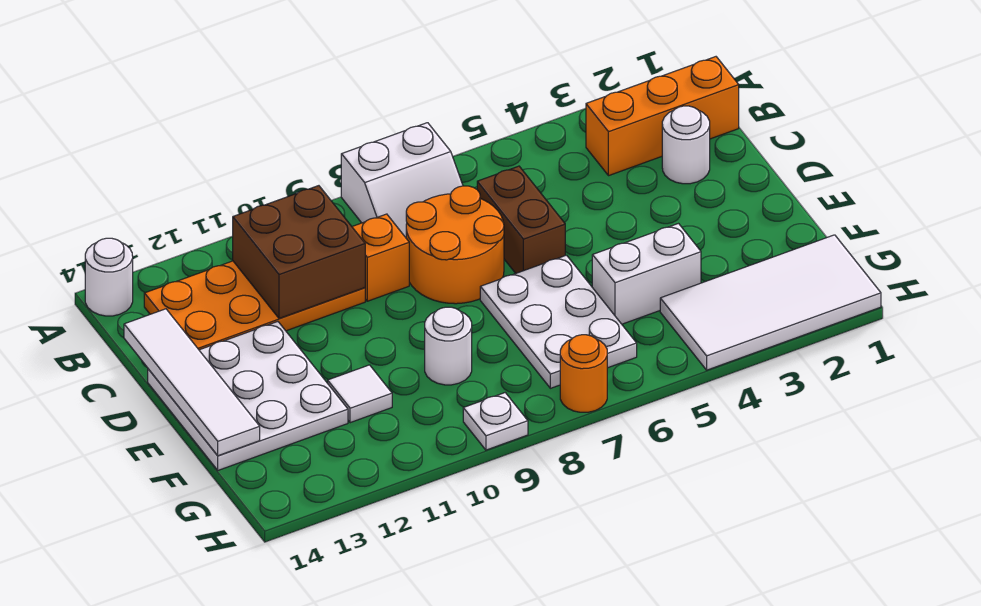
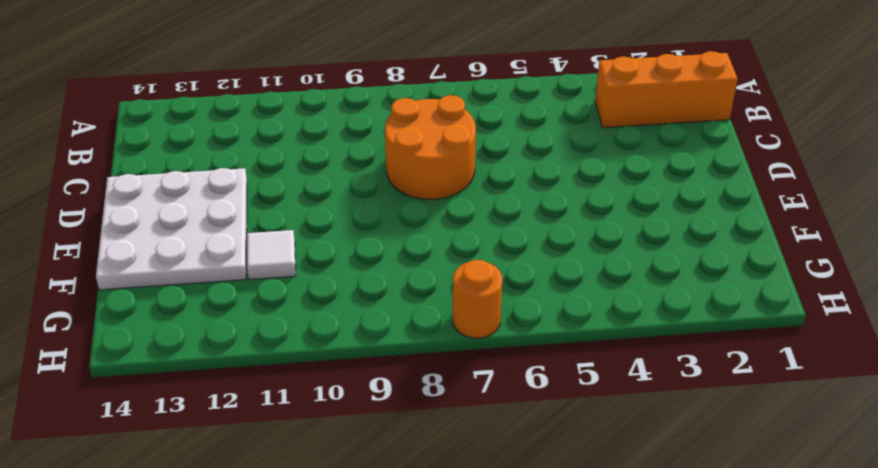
none -> white 2x2 slope [341,123,463,237]
none -> white 1x1 round brick [85,238,133,316]
none -> orange 2x4 plate [144,261,365,350]

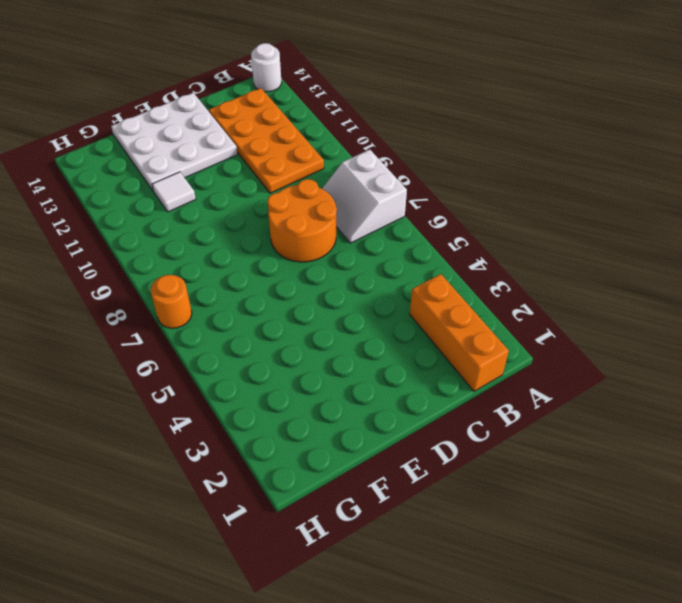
none -> white 1x1 round brick [662,106,710,184]
none -> brown 1x2 brick [477,166,565,273]
none -> orange 1x1 brick [352,214,409,301]

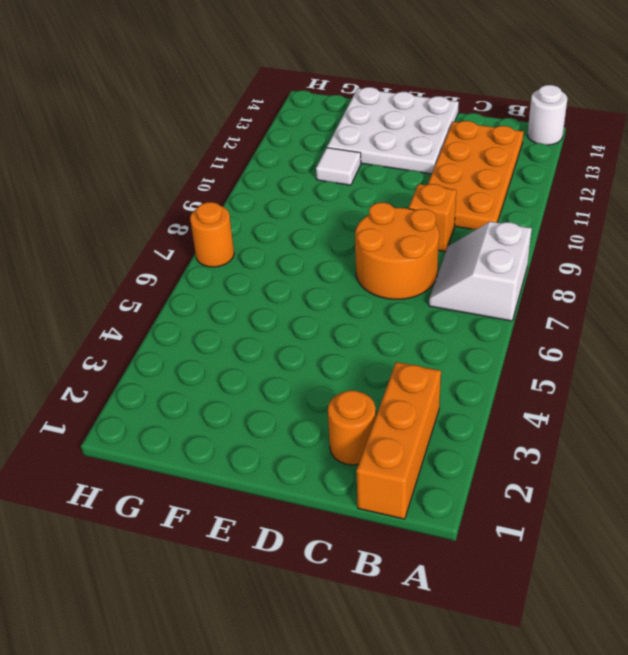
orange 1x1 round brick [328,391,376,465] -> white 1x1 round brick [662,106,710,184]
none -> brown 1x2 brick [477,166,565,273]
none -> white 2x3 plate [480,255,637,388]
none -> white 1x2 brick [592,224,701,324]

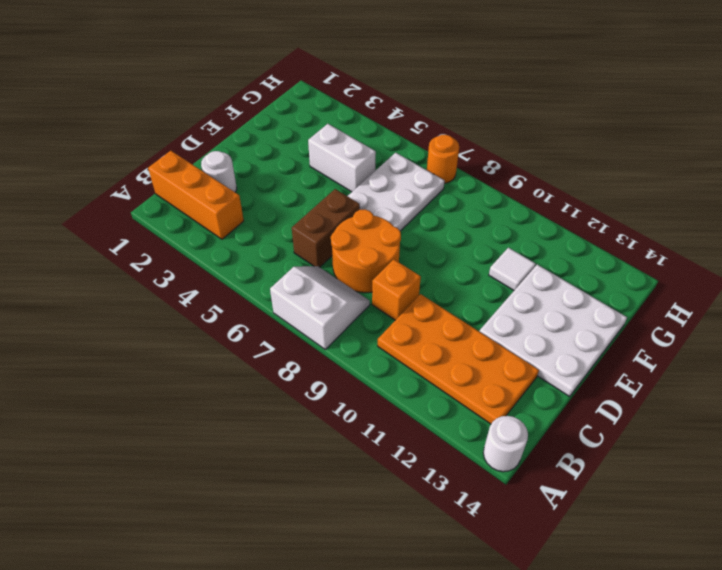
none -> white 1x1 round brick [425,307,472,385]
none -> white 2x4 tile [660,235,881,370]
none -> white 1x1 plate [463,393,528,450]

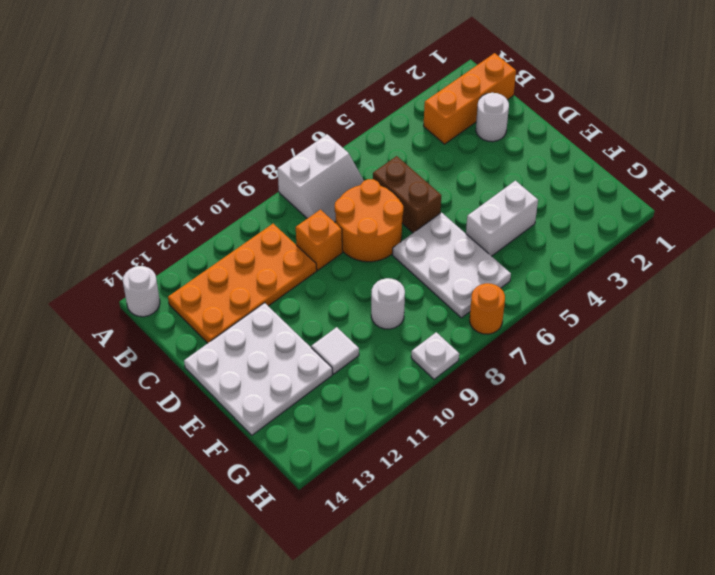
none -> white 2x4 tile [660,235,881,370]
none -> brown 2x2 brick [233,186,365,318]
none -> white 1x4 tile [124,309,260,456]

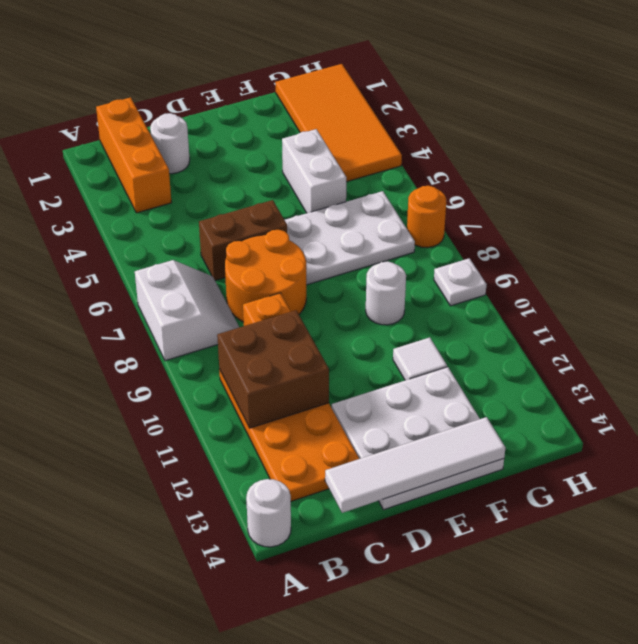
orange 2x4 tile [275,64,402,182] -> white 2x4 tile [660,235,881,370]

